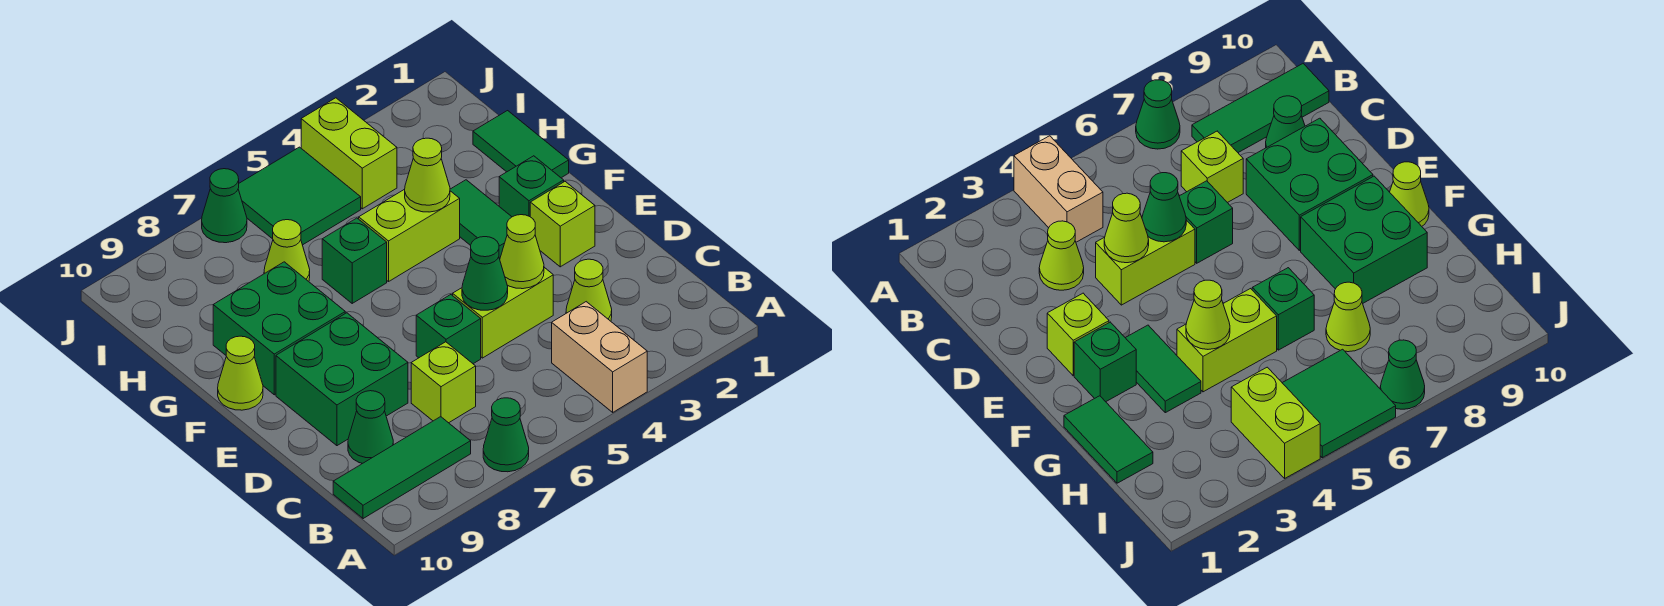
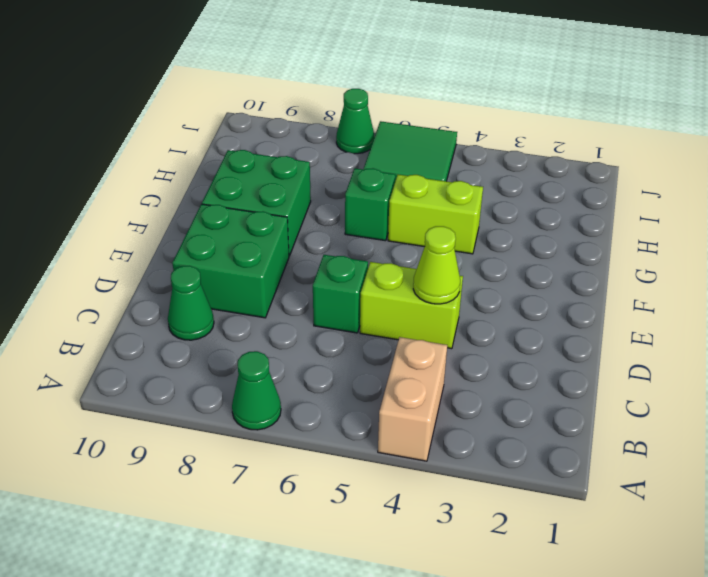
none -> green 1x3 tile [333,417,471,519]
none -> lime 1x1 cone [566,259,612,321]
none -> lime 1x1 brick [411,342,476,423]

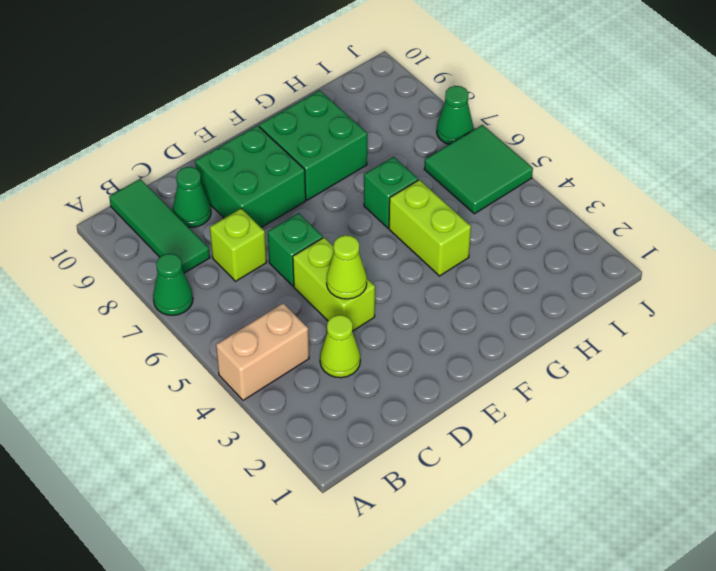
none -> lime 1x1 brick [530,182,595,267]
none -> green 1x1 brick [499,156,564,217]
none -> green 1x2 tile [450,180,511,259]

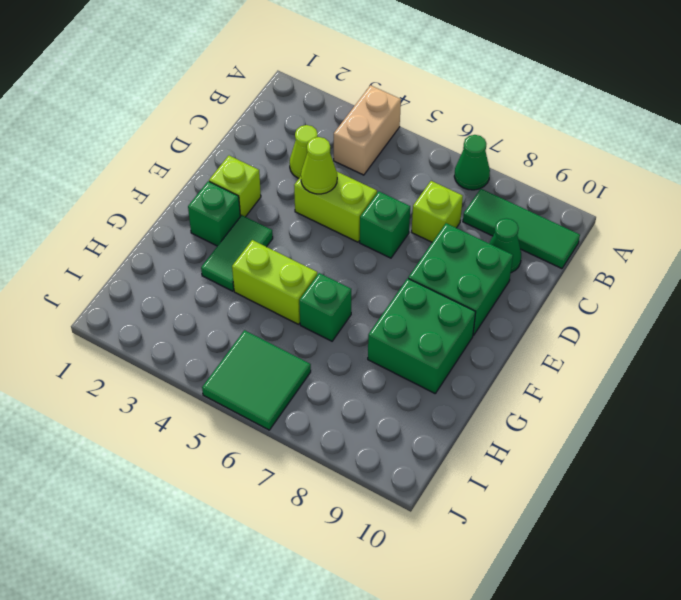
none -> lime 1x1 cone [218,336,263,410]
none -> green 1x2 tile [473,111,569,178]
none -> lime 1x1 cone [264,220,310,281]

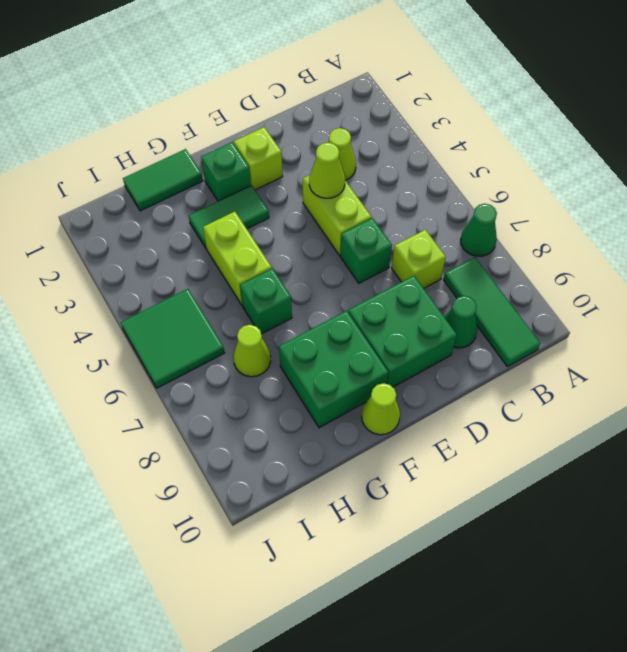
none -> tan 1x2 brick [552,302,647,412]
none -> lime 1x2 brick [301,98,397,209]
none -> green 1x1 cone [202,169,247,243]

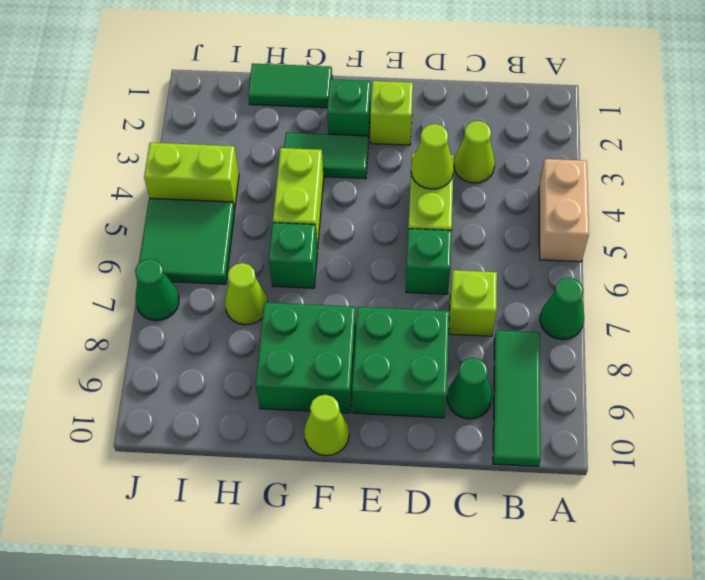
tan 1x2 brick [539,159,589,262] -> tan 1x2 brick turned to [552,302,647,412]
none -> green 1x1 cone [462,237,508,310]
none -> lime 1x1 cone [405,138,450,212]

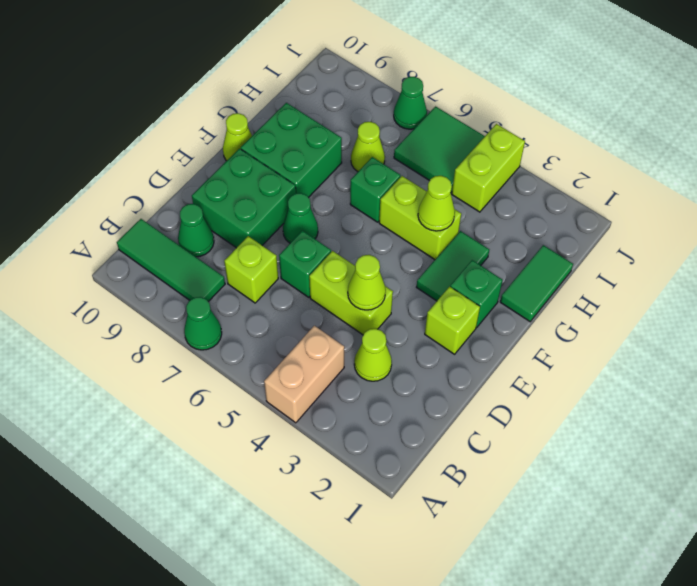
green 1x1 cone [283,193,318,243] -> green 1x1 cone moved to [462,237,508,310]

